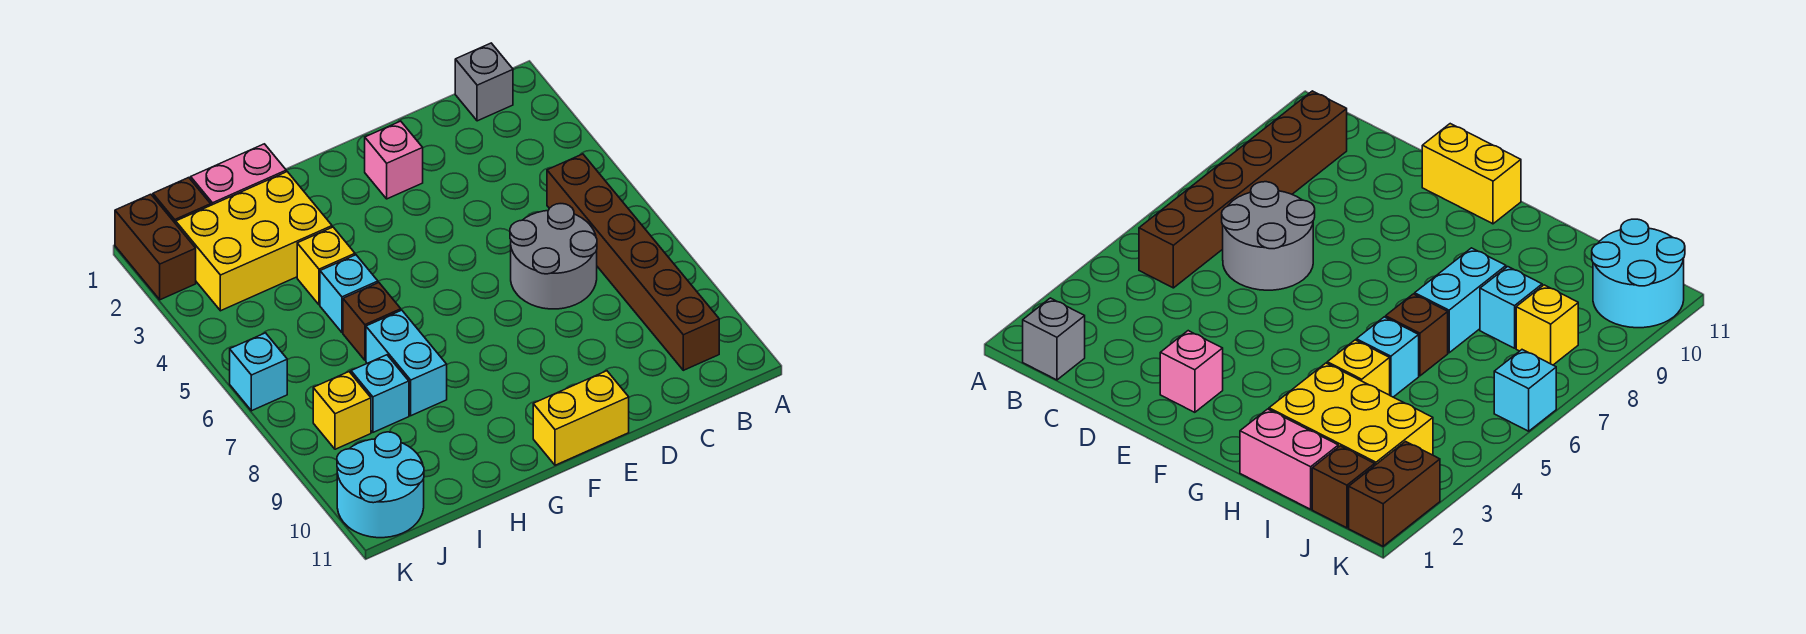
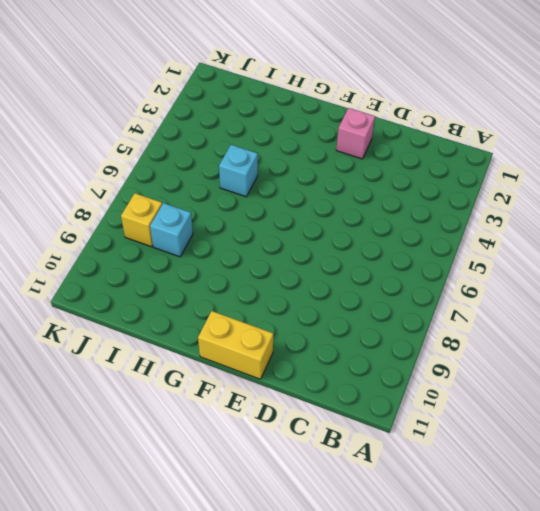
none -> grey 1x1 brick [455,43,513,121]
none -> brown 1x6 brick [547,154,719,370]
none -> grey 2x2 round brick [510,204,597,309]

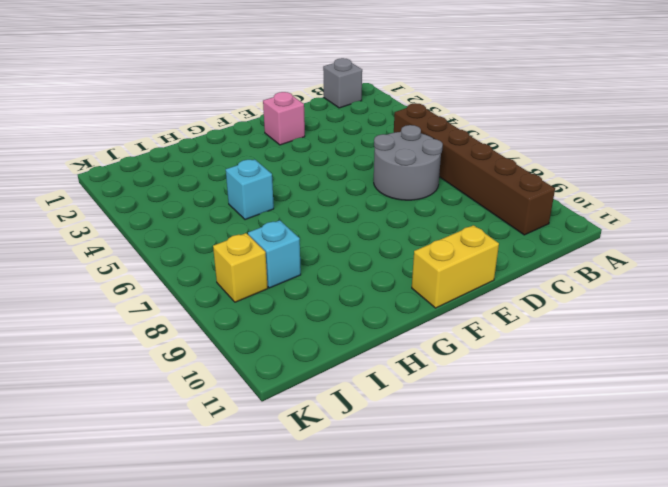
none -> pink 1x2 brick [191,144,286,205]
none -> yellow 2x3 brick [176,172,332,311]
none -> yellow 1x1 brick [297,227,355,305]

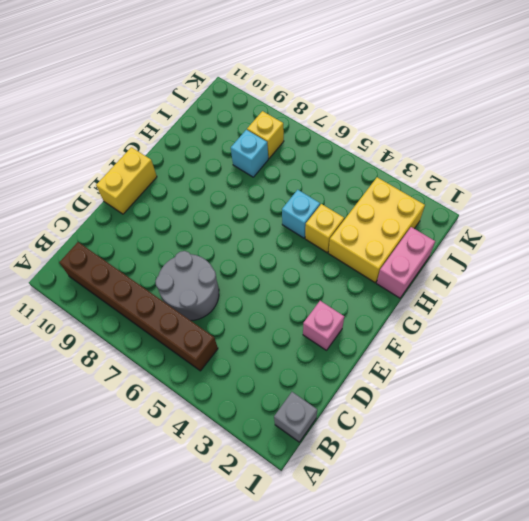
none -> brown 1x1 brick [343,283,401,360]
none -> cyan 1x2 brick [366,310,447,416]
none -> brown 1x1 brick [153,178,211,224]

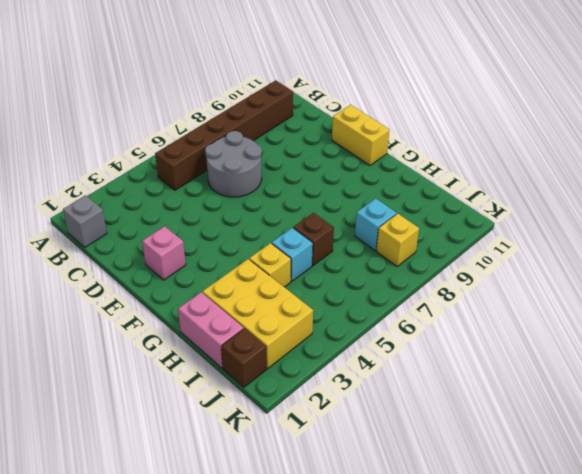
none -> cyan 1x2 brick [366,310,447,416]
none -> cyan 2x2 round brick [337,432,424,538]
none -> brown 1x2 brick [115,194,196,300]

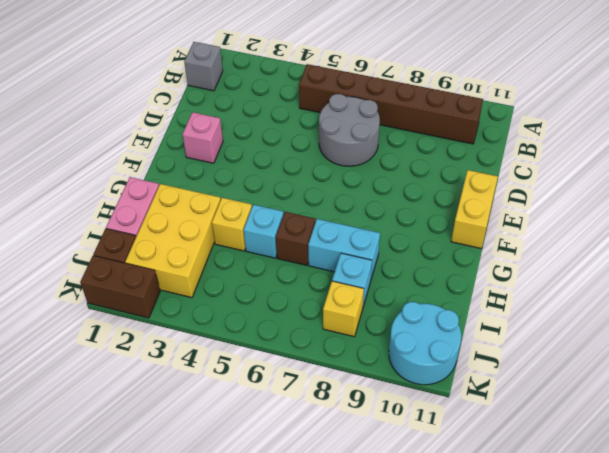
none -> cyan 1x1 brick [230,333,287,411]

